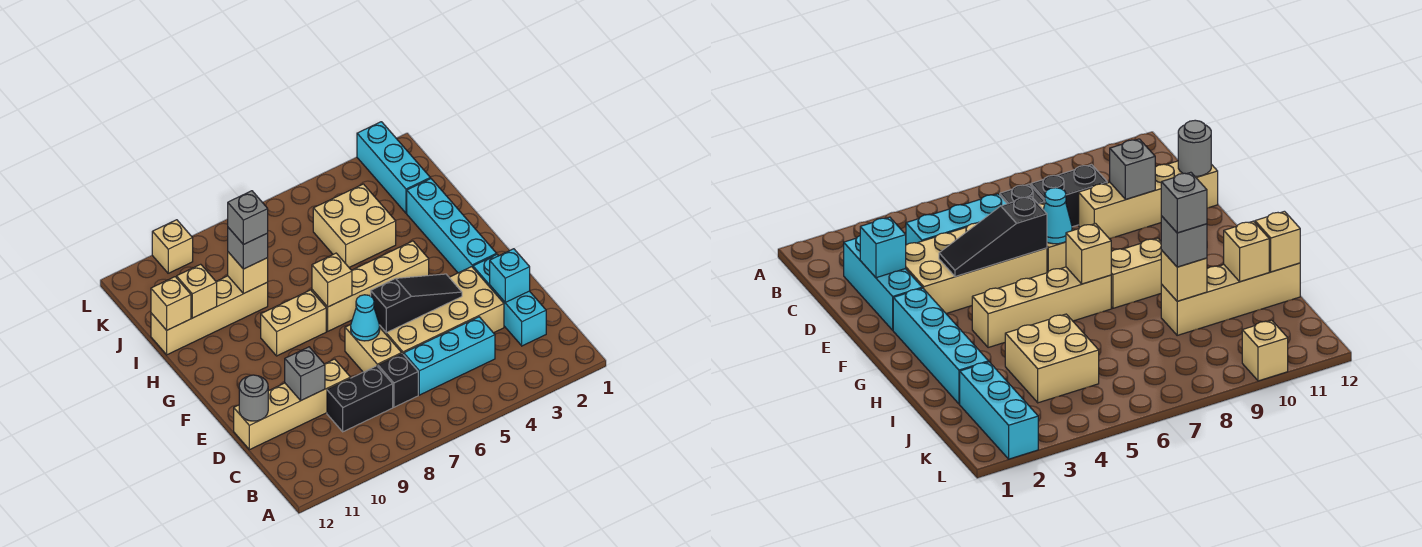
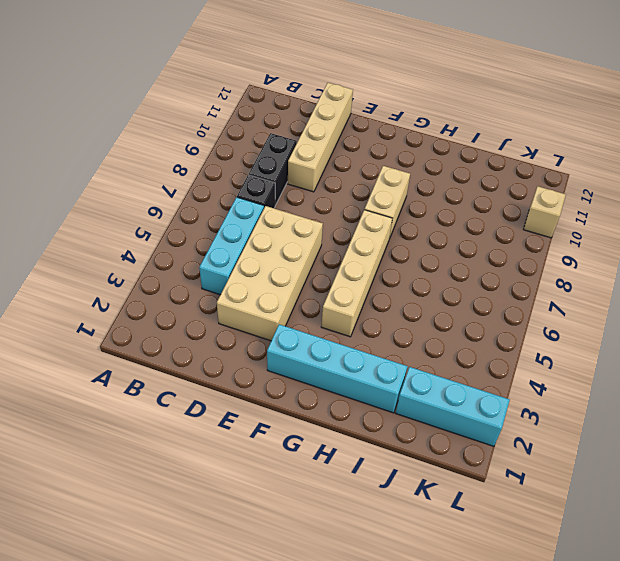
none -> cyan 1x3 brick [473,254,546,346]
none -> tan 1x2 brick [345,325,402,372]
none -> tan 2x2 brick [313,184,396,267]

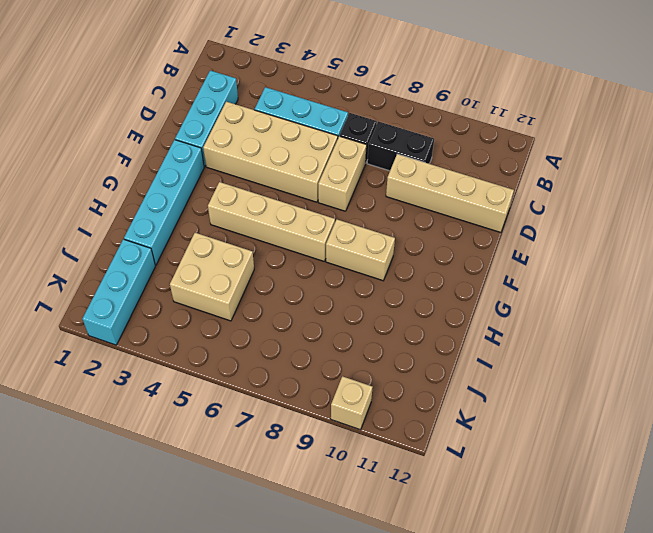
none -> tan 1x4 brick [151,276,268,355]
none -> cyan 1x1 brick [490,249,530,303]
none -> grey 1x1 brick [285,347,325,400]

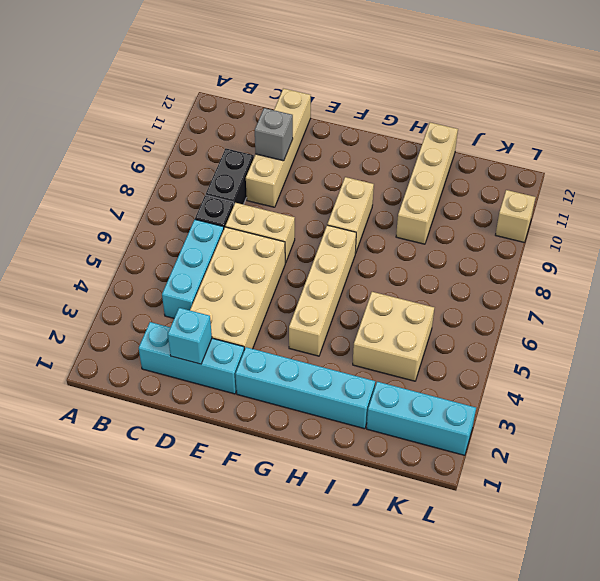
none -> grey 1x1 round brick [239,375,268,421]
none -> black 1x3 slope [371,274,462,333]
none -> cyan 1x1 cone [351,295,380,341]

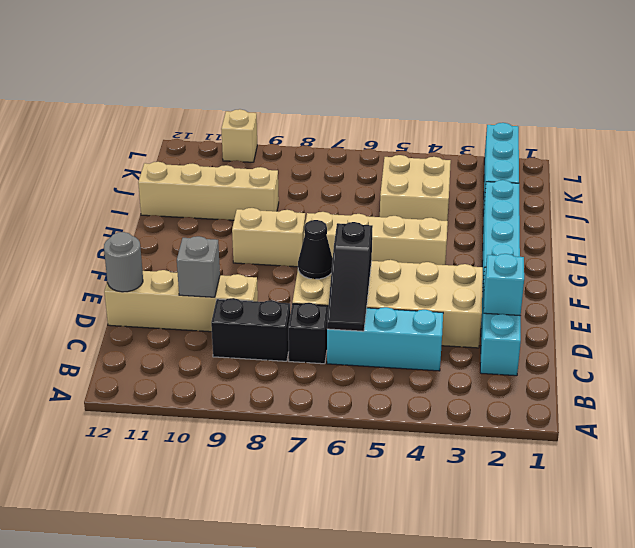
black 1x3 slope [327,222,373,331] -> black 1x3 slope turned to [371,274,462,333]
black 1x1 cone [298,220,333,279] -> cyan 1x1 cone [351,295,380,341]
none -> tan 1x1 brick [312,253,352,307]
none -> tan 1x1 brick [228,252,268,294]
none -> tan 1x1 brick [177,264,217,318]

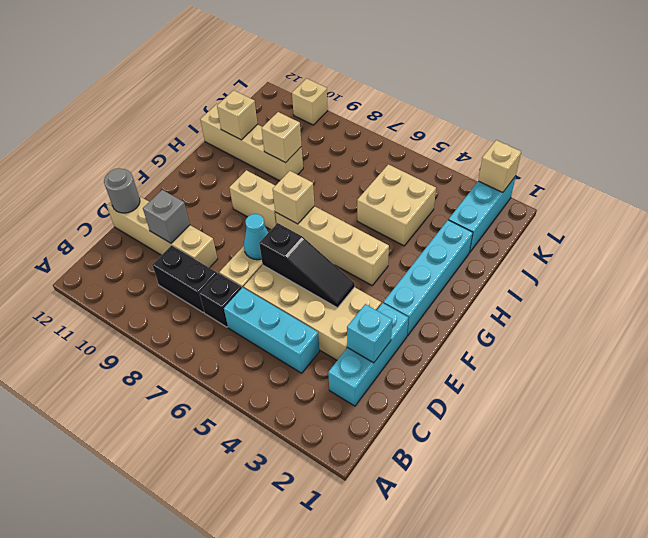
tan 1x1 brick [478,140,521,193] -> tan 1x1 brick moved to [151,277,191,330]
none -> grey 1x1 brick [228,228,268,269]
none -> grey 1x1 brick [228,191,268,245]

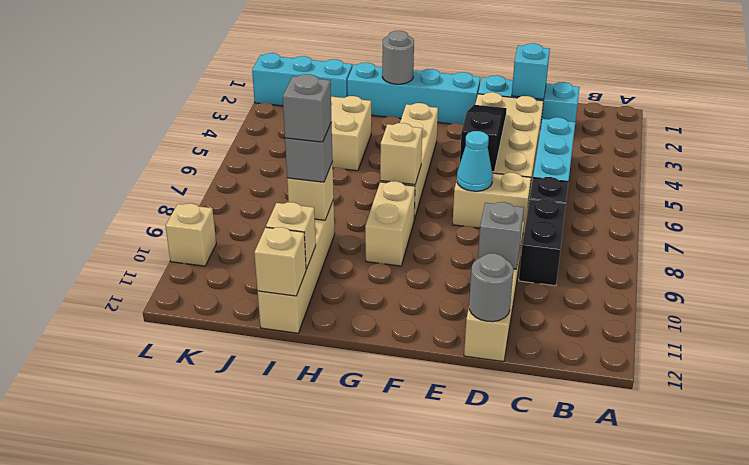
grey 1x1 round brick [382,31,414,84] -> none

